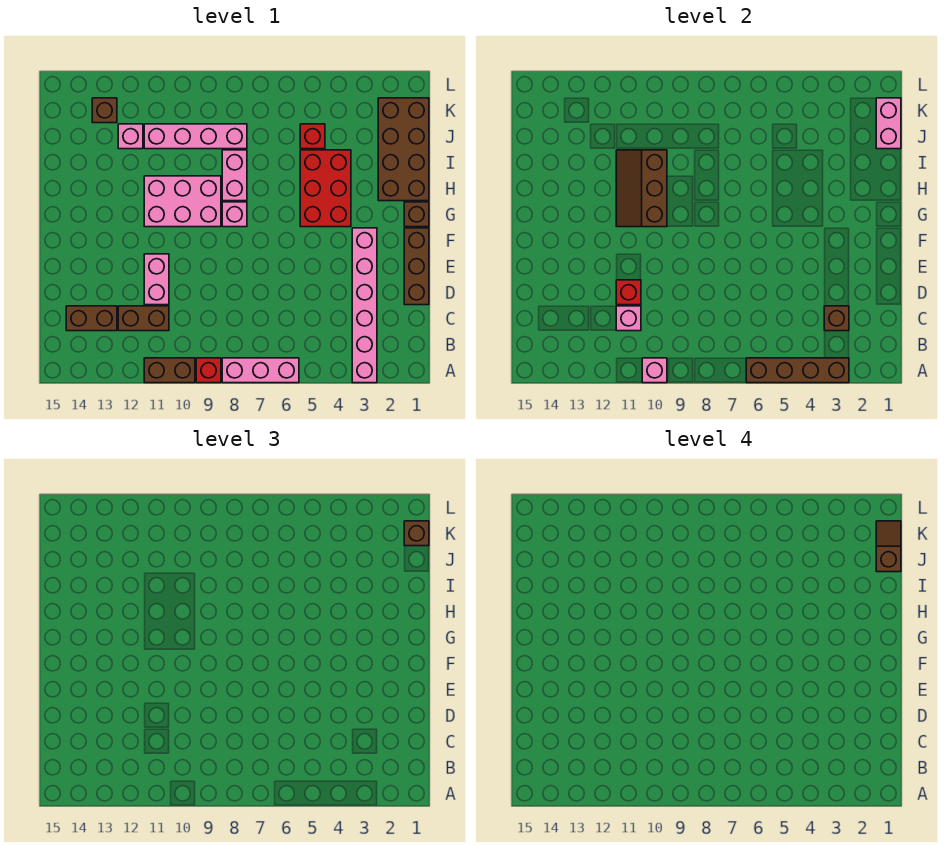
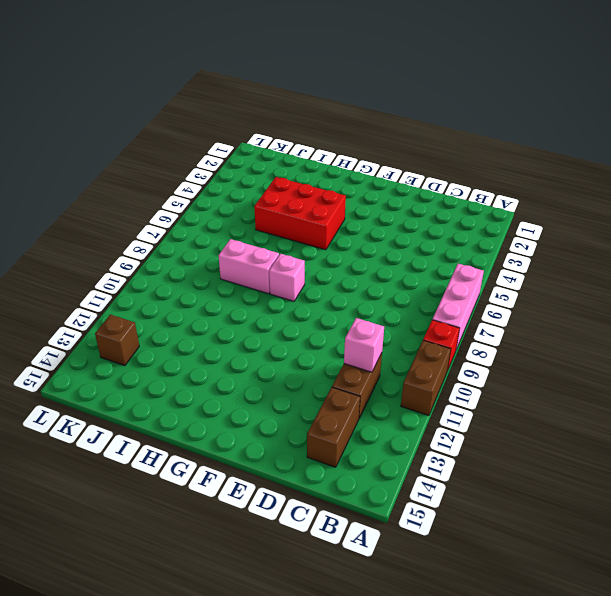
none -> pink 1x6 brick [352,228,377,383]
none -> brown 1x3 brick [404,228,429,305]
none -> pink 1x2 brick [144,254,169,305]

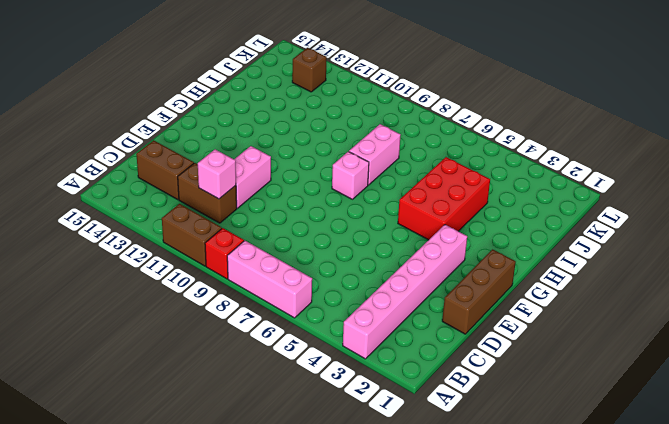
none -> brown 1x1 brick [404,202,429,227]
none -> pink 2x3 brick [144,176,221,227]
none -> brown 2x4 brick [378,98,429,201]

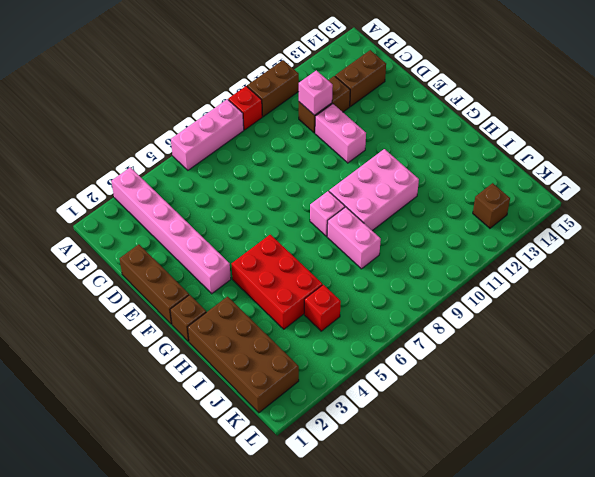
none -> pink 1x4 brick [144,124,247,149]
none -> pink 1x1 brick [118,124,143,149]
none -> brown 1x4 brick [746,358,849,383]

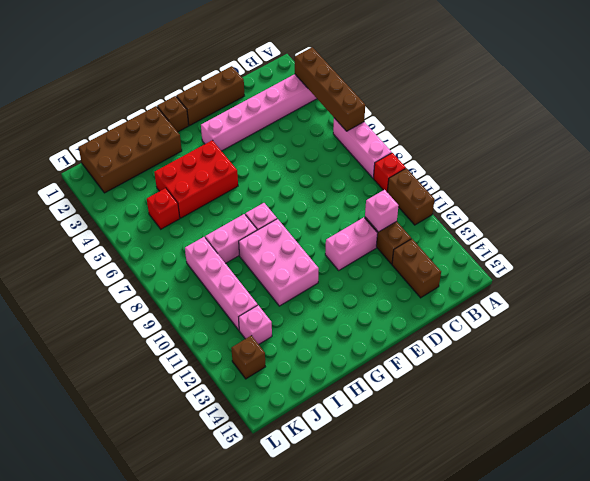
none -> pink 1x1 brick [642,358,667,383]
none -> brown 1x1 brick [824,306,849,331]
none -> red 1x1 brick [616,280,641,305]

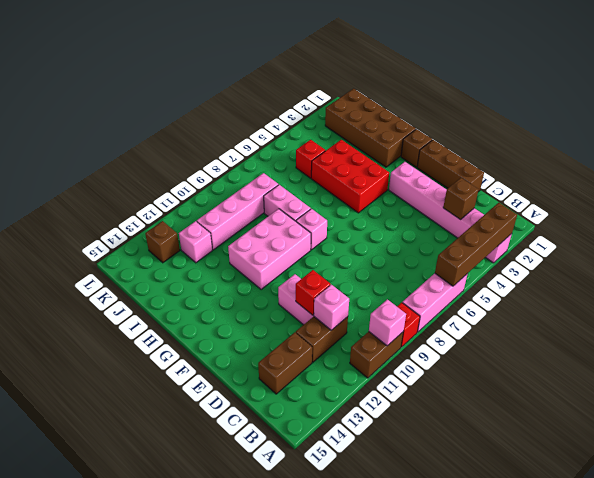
none -> brown 2x3 slope [616,150,667,227]
none -> pink 1x2 brick [876,98,901,149]
none -> brown 1x1 brick [404,521,429,546]

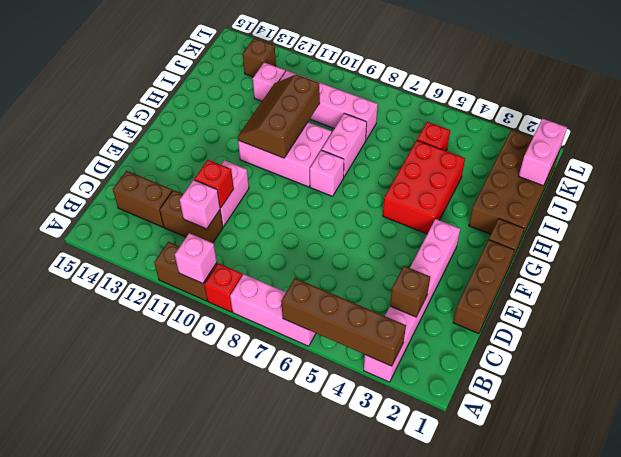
none -> brown 1x1 brick [404,521,429,546]
none -> brown 1x2 slope [876,521,901,572]

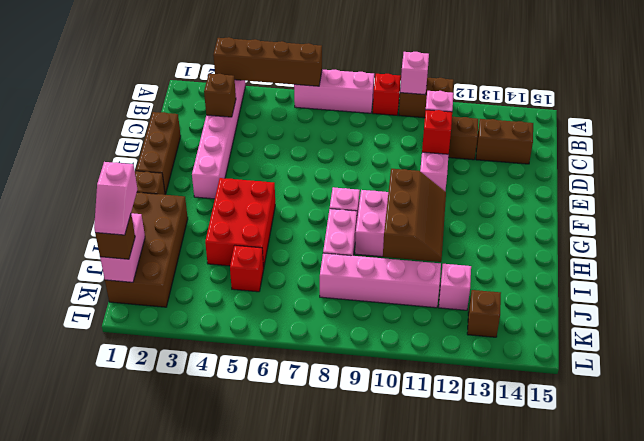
pink 1x2 slope [94,162,137,235] -> brown 1x2 slope [876,521,901,572]

